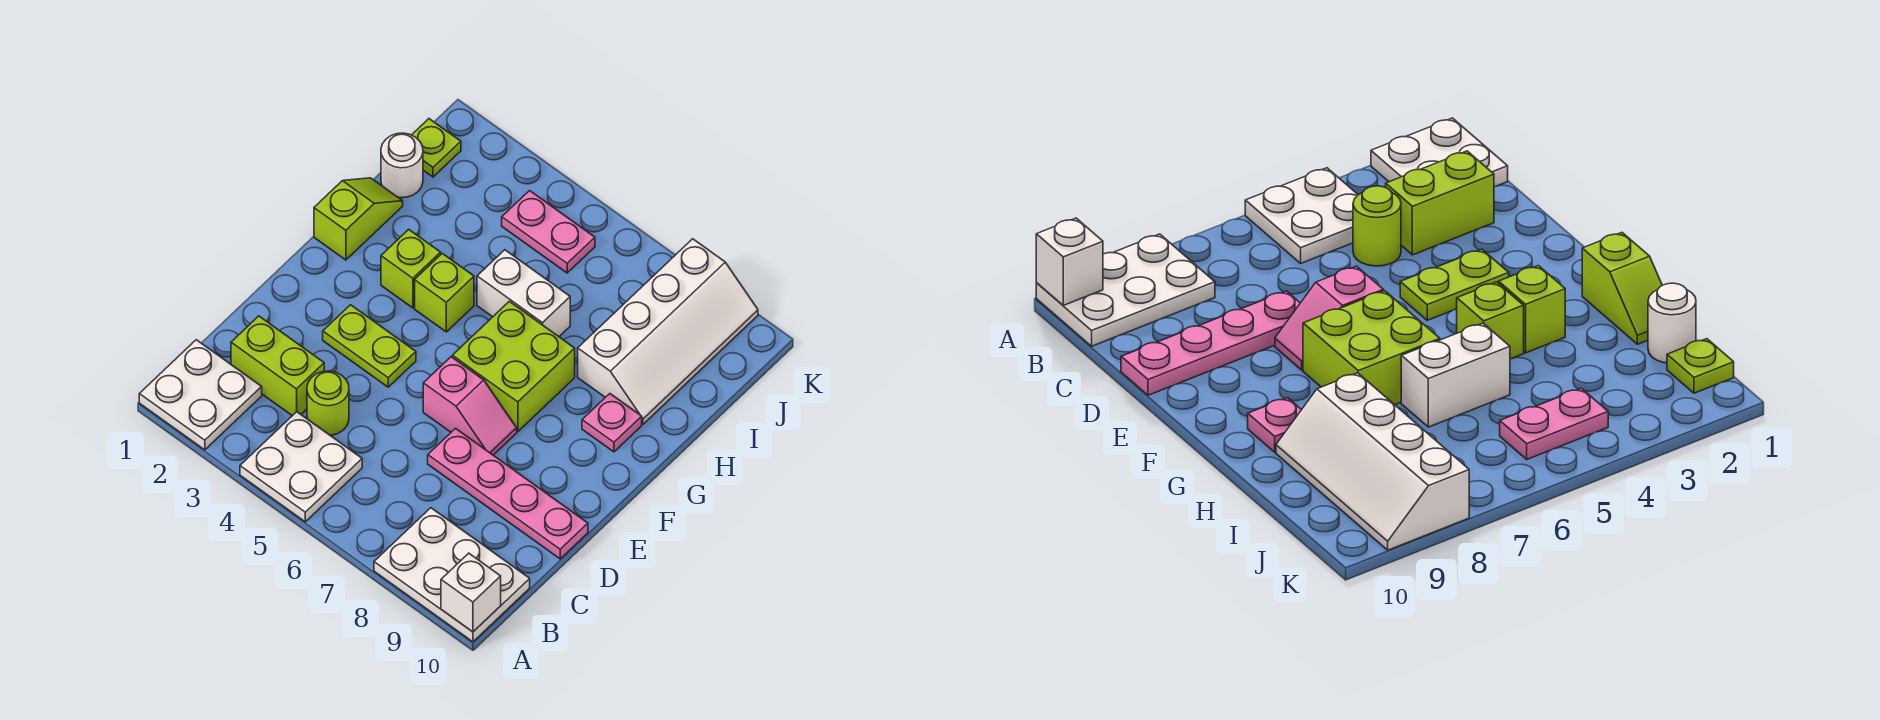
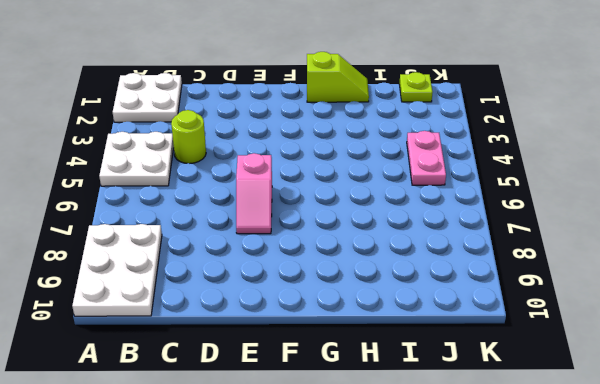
none -> lime 1x2 brick [231,316,324,416]
none -> pink 1x4 plate [428,428,588,559]
none -> lime 1x2 plate [323,305,416,387]

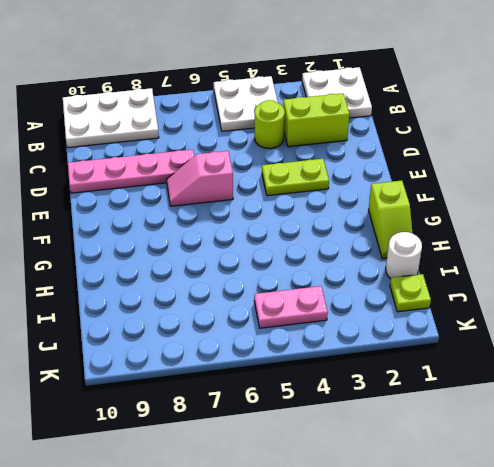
none -> lime 2x2 brick [452,301,575,432]
none -> lime 1x1 brick [381,229,441,308]
none -> lime 1x1 brick [415,253,474,332]

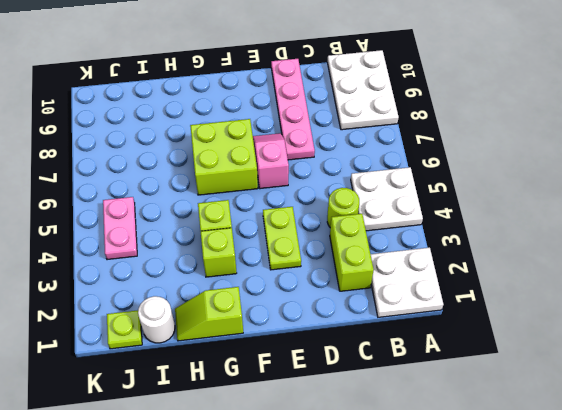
none -> pink 1x1 plate [582,394,642,452]
none -> white 1x2 brick [477,250,570,336]
none -> white 2x4 slope [578,239,758,424]

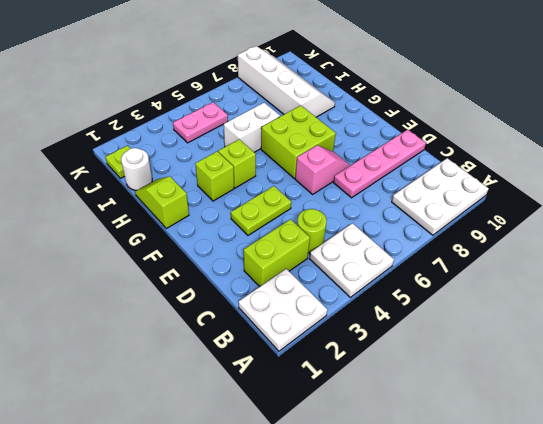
none -> pink 1x1 plate [582,394,642,452]
none -> white 1x1 brick [441,553,501,632]

